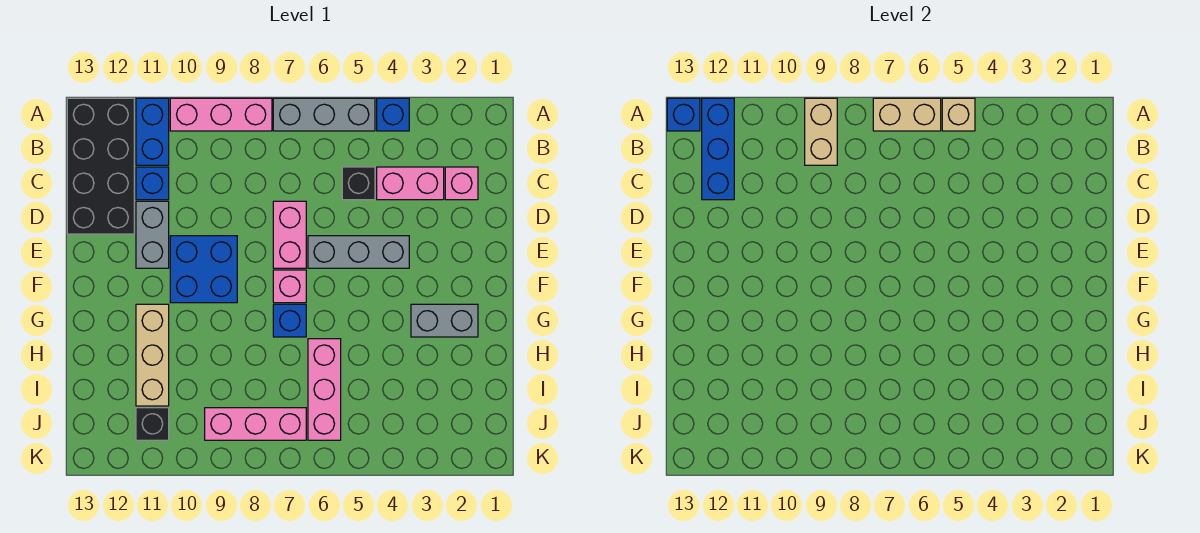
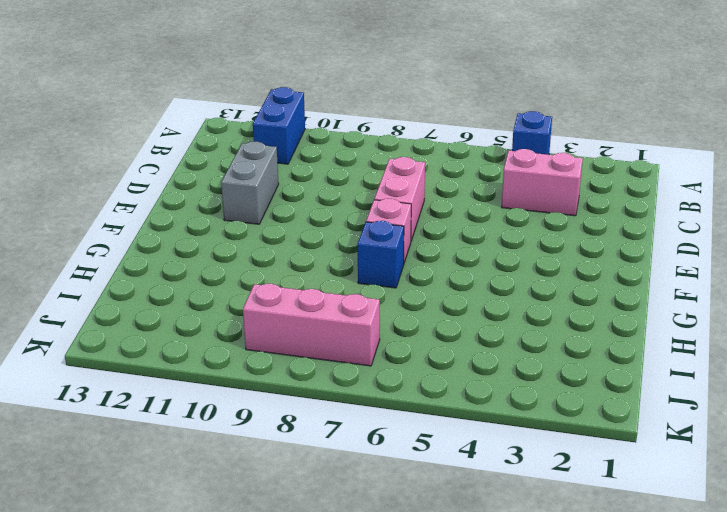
none -> grey 1x3 brick [273,98,375,131]
none -> pink 1x3 brick [170,98,272,131]
none -> black 2x4 brick [67,98,134,234]

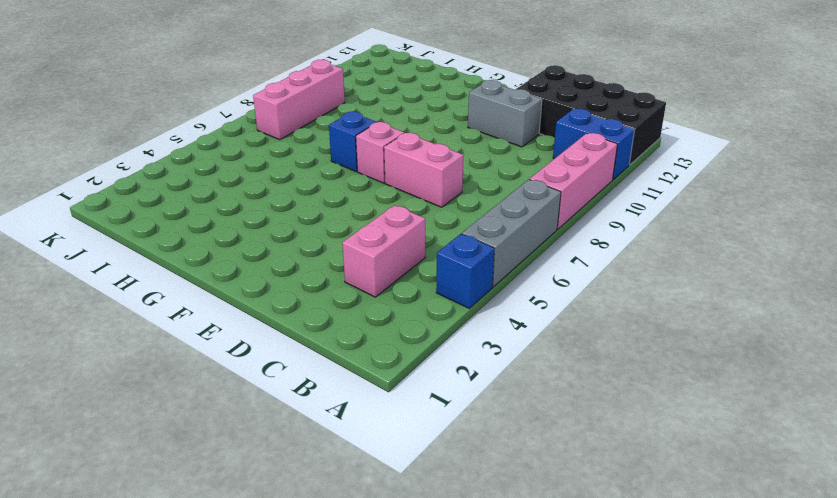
none -> pink 1x1 brick [445,167,478,200]
none -> black 1x1 brick [342,167,375,200]
none -> blue 1x1 brick [136,167,169,200]

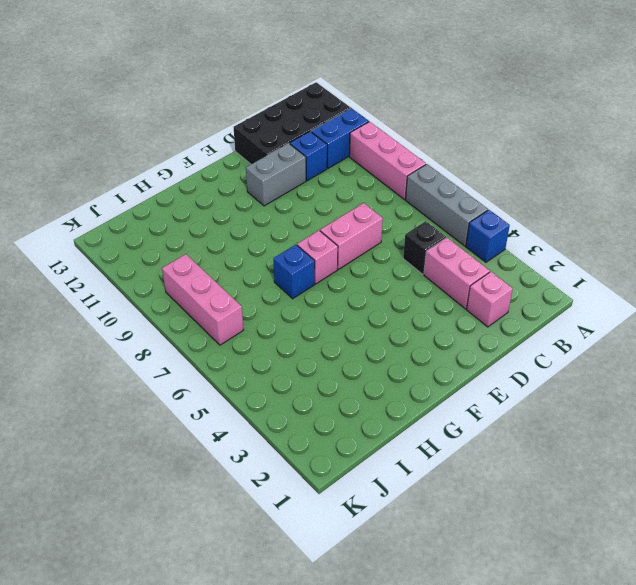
none -> grey 1x3 brick [308,236,409,268]
none -> blue 2x2 brick [170,236,237,303]
none -> grey 1x2 brick [411,304,478,337]

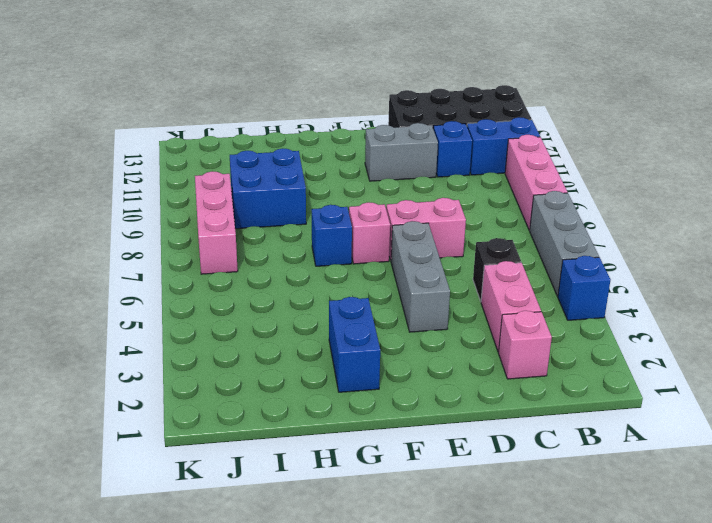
blue 1x2 brick [329,297,380,392] -> grey 1x2 brick [411,304,478,337]
blue 2x2 brick [230,149,306,229] -> blue 2x2 brick moved to [170,236,237,303]
none -> tan 1x3 brick [136,304,169,406]
none -> pink 1x3 brick [308,339,341,440]
none -> black 1x1 brick [136,408,169,440]

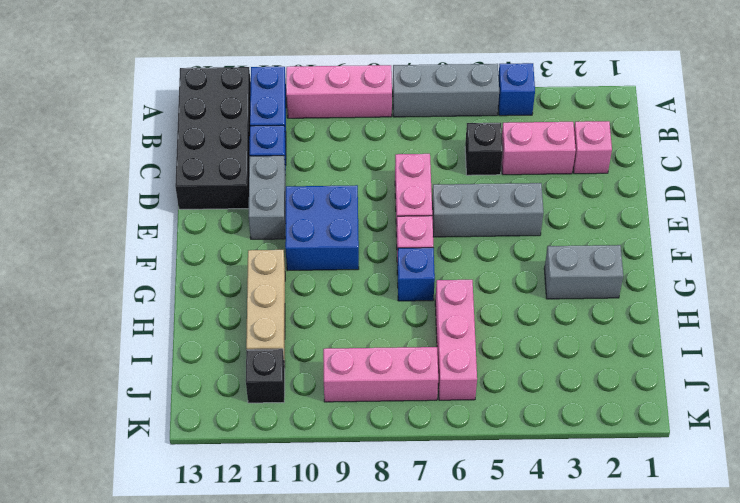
none -> tan 1x1 brick [942,98,975,131]
none -> tan 1x2 brick [873,98,941,131]
none -> tan 1x2 brick [805,98,837,165]

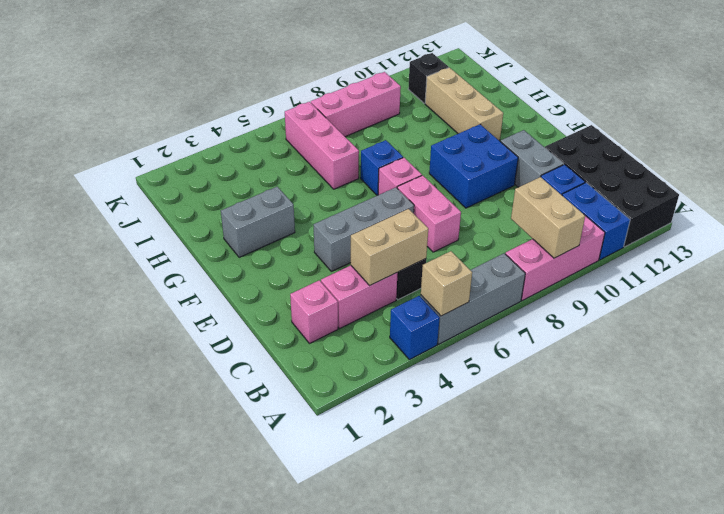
tan 1x2 brick [351,209,428,285] -> tan 1x2 brick moved to [873,98,941,131]
none -> blue 1x3 brick [702,98,734,200]
none -> blue 1x1 brick [667,98,700,131]

